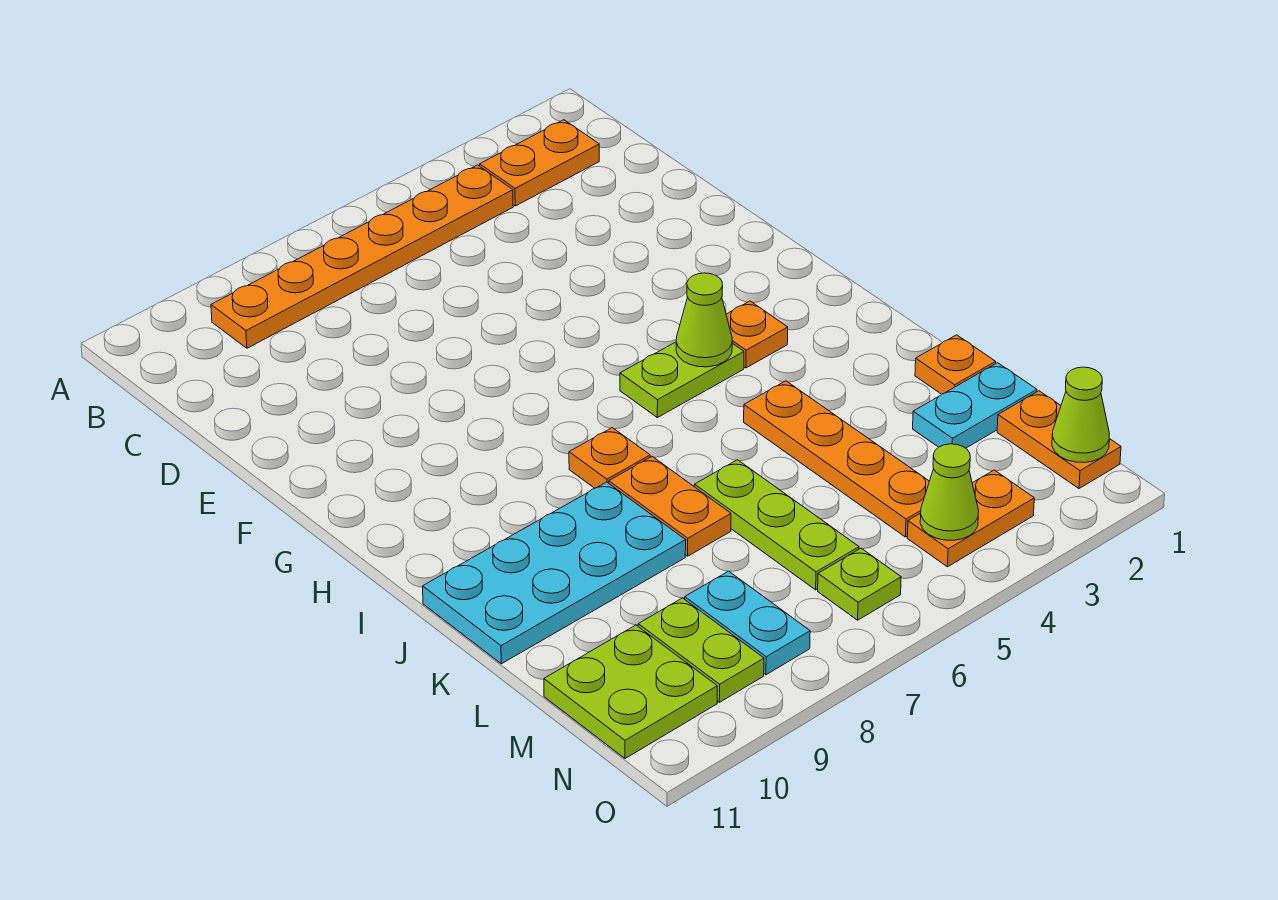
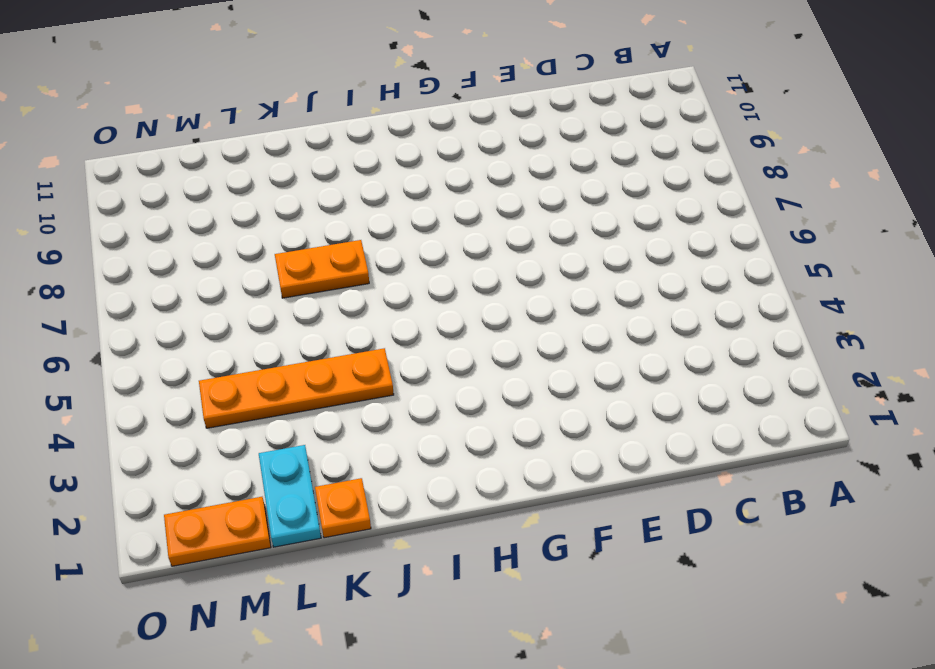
none -> orange 1x2 plate [480,120,599,206]
none -> orange 1x6 plate [211,165,513,348]
none -> orange 1x1 plate [726,301,788,368]

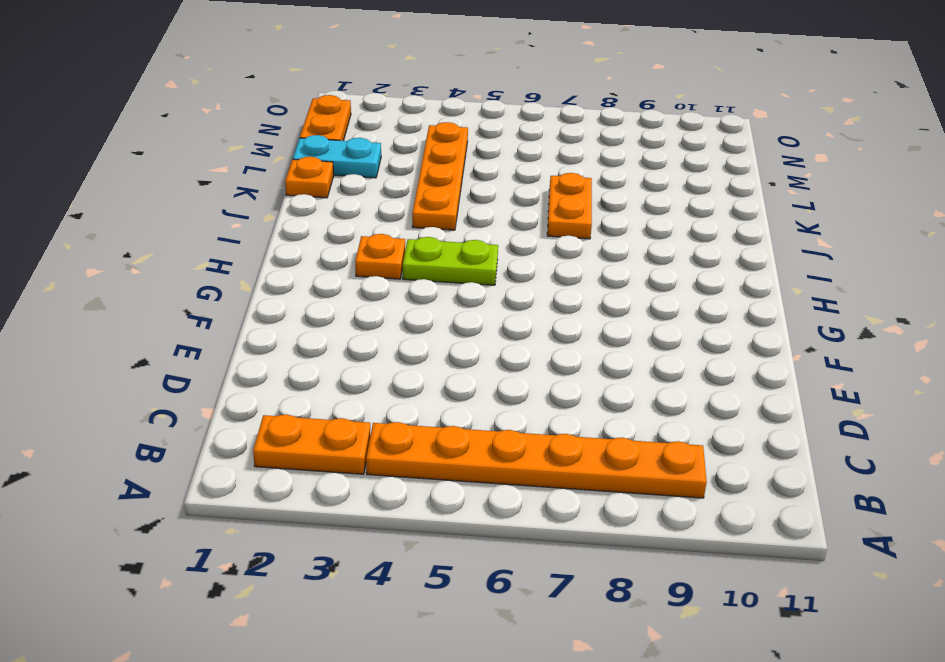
none -> orange 1x1 plate [569,428,650,488]
none -> cyan 2x4 plate [423,482,686,664]
none -> lime 1x3 plate [695,460,859,590]

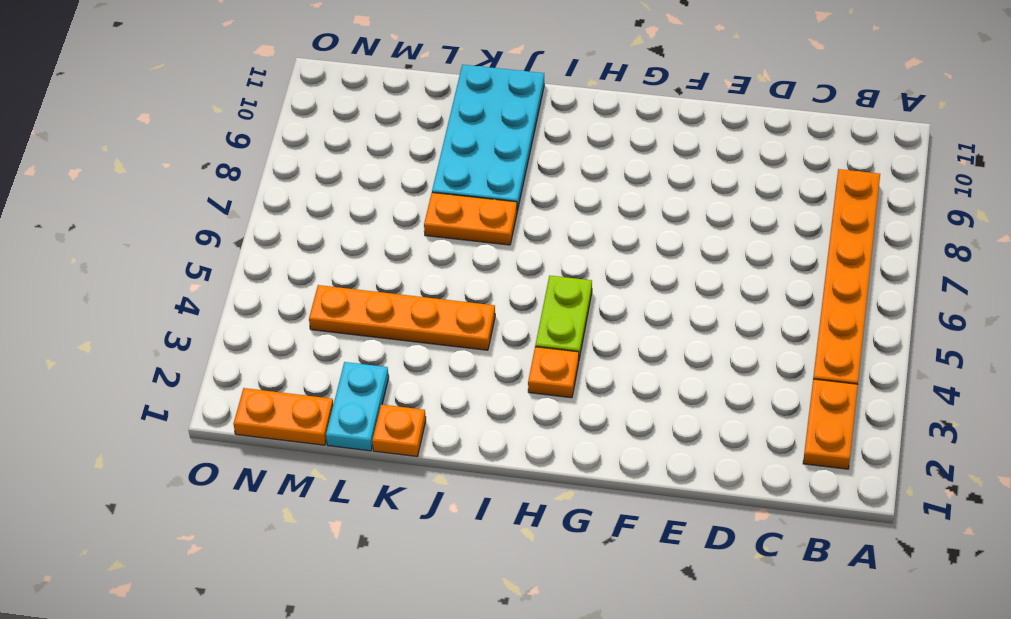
none -> orange 1x1 plate [569,428,650,488]
none -> lime 1x3 plate [695,460,859,590]
none -> cyan 1x2 plate [685,571,810,675]

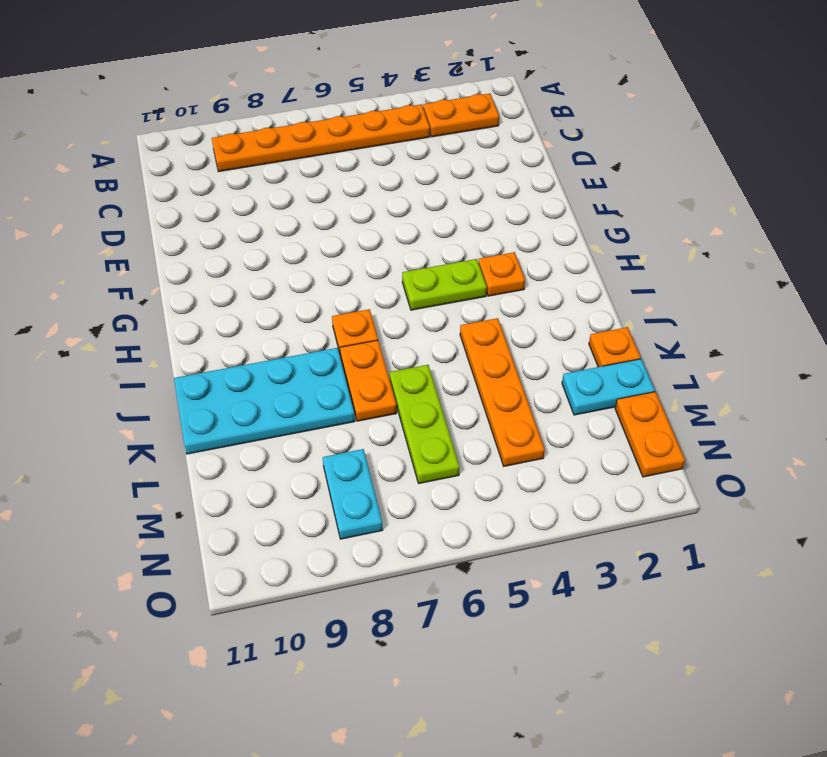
none -> lime 1x2 plate [638,598,764,702]
none -> lime 2x2 plate [544,625,717,759]
none -> orange 1x2 plate [907,470,1034,567]

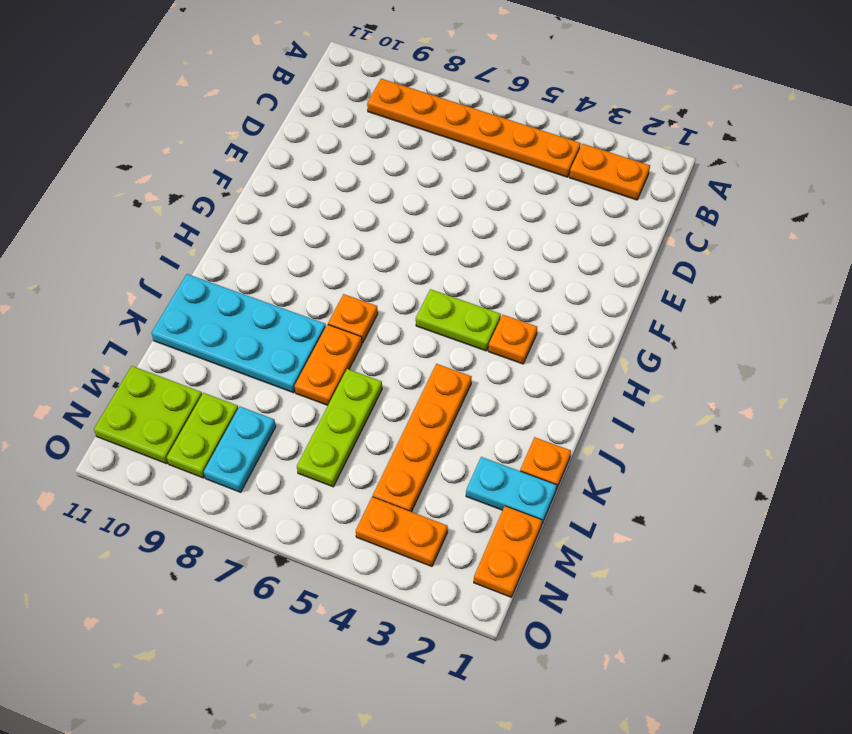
none -> lime 1x1 plate [818,548,901,620]
none -> lime 1x1 cone [676,273,732,367]
none -> lime 1x1 cone [1052,367,1109,463]

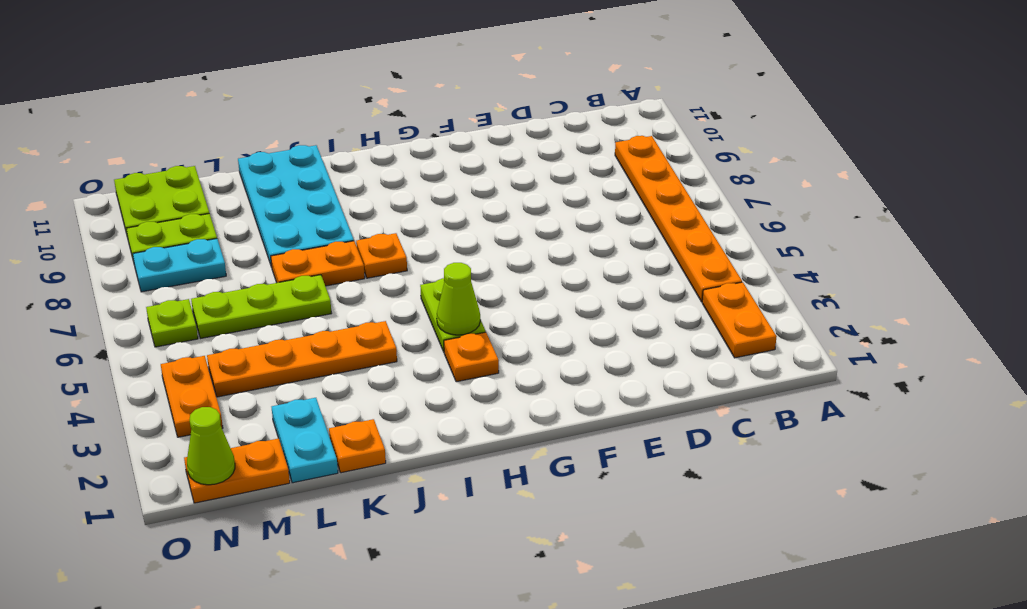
none -> lime 1x1 cone [920,444,979,540]

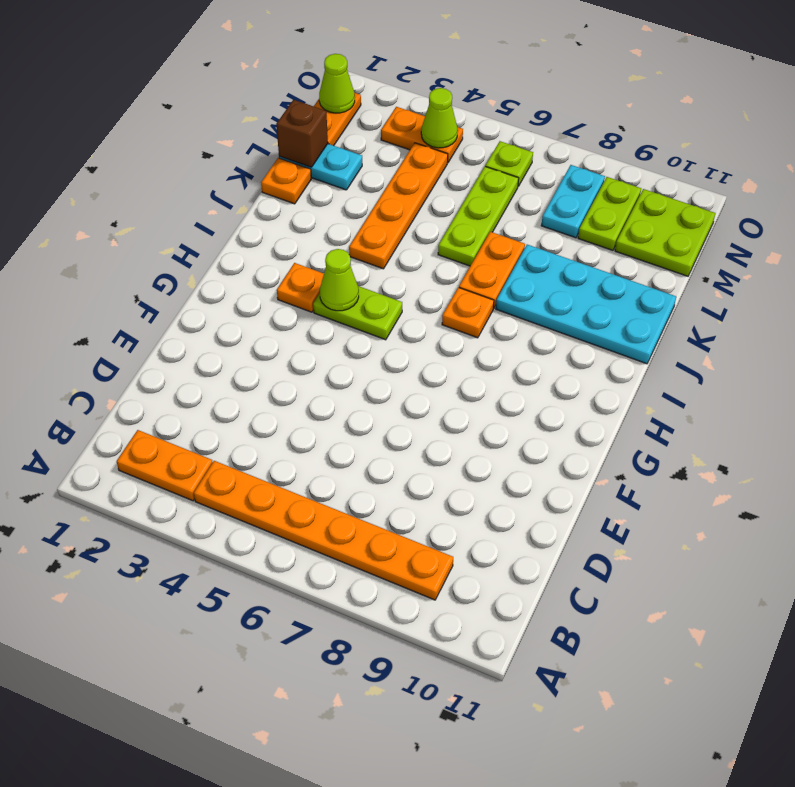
brown 1x1 brick [276,100,328,167] -> none

